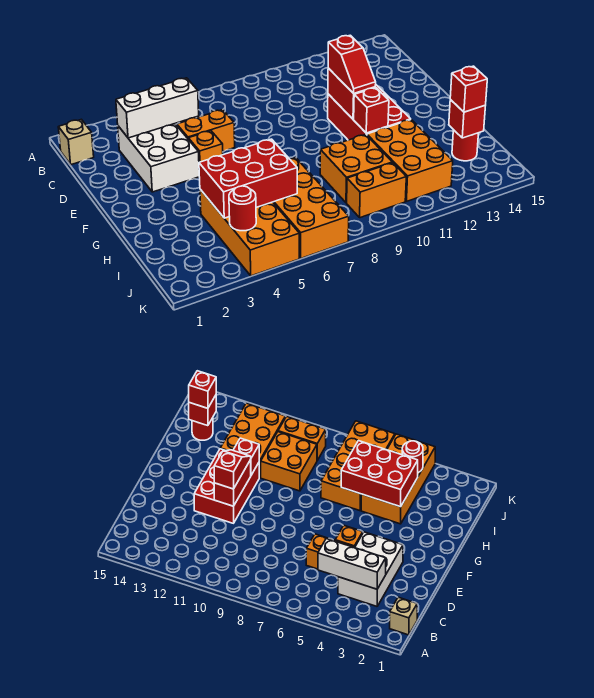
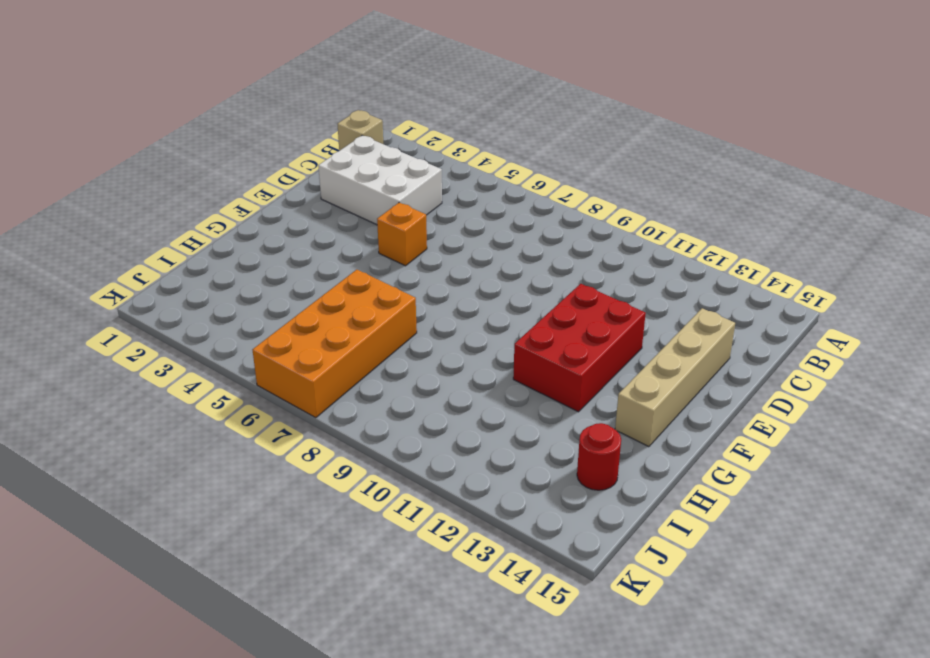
white 2x3 brick [318,135,442,225] -> white 2x3 brick turned to [118,124,199,192]
tan 1x4 brick [615,308,735,447] -> none
none -> orange 1x2 brick [177,110,235,151]
none -> orange 2x4 brick [200,189,299,276]
none -> orange 2x2 brick [320,135,392,203]

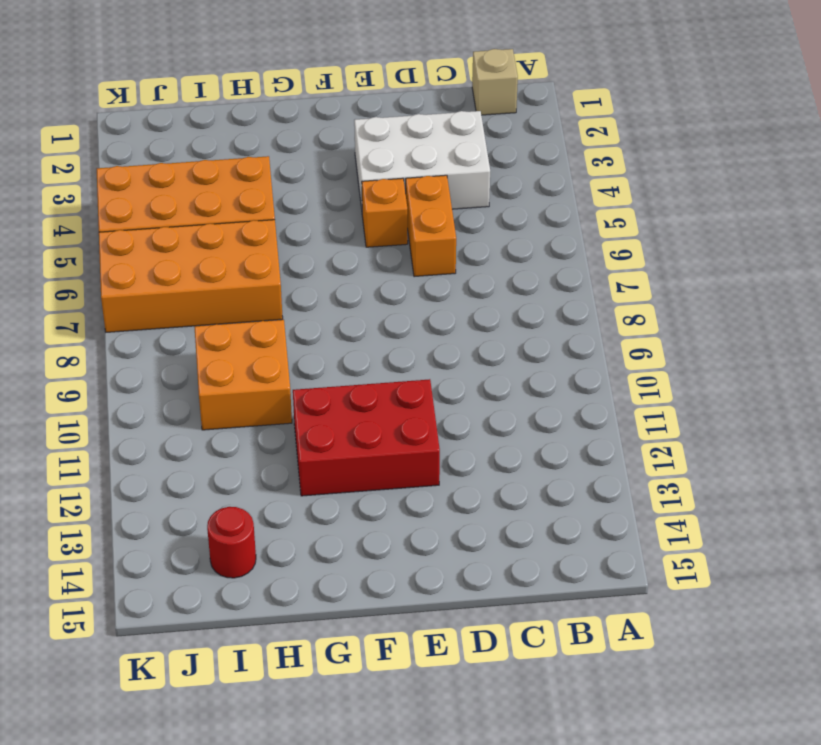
none -> orange 2x3 brick [367,120,453,201]
none -> orange 1x2 brick [347,163,406,218]
none -> white 1x3 brick [116,78,199,138]

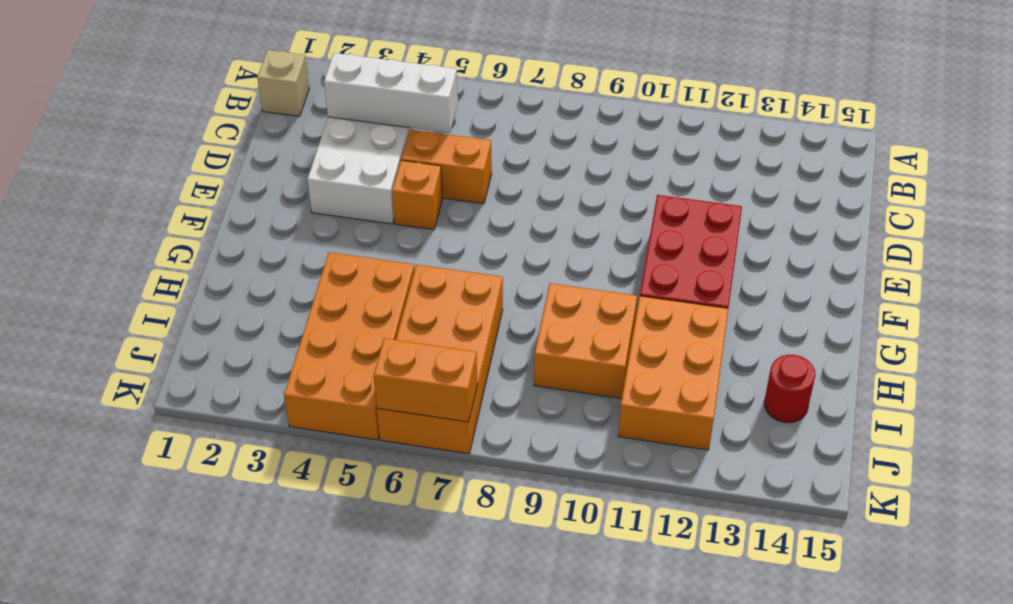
orange 1x2 brick [374,338,477,422] -> orange 1x2 brick moved to [347,163,406,218]
none -> red 1x2 brick [328,68,375,119]
none -> red 1x1 brick [354,88,389,133]
none -> red 2x3 brick [199,139,297,218]

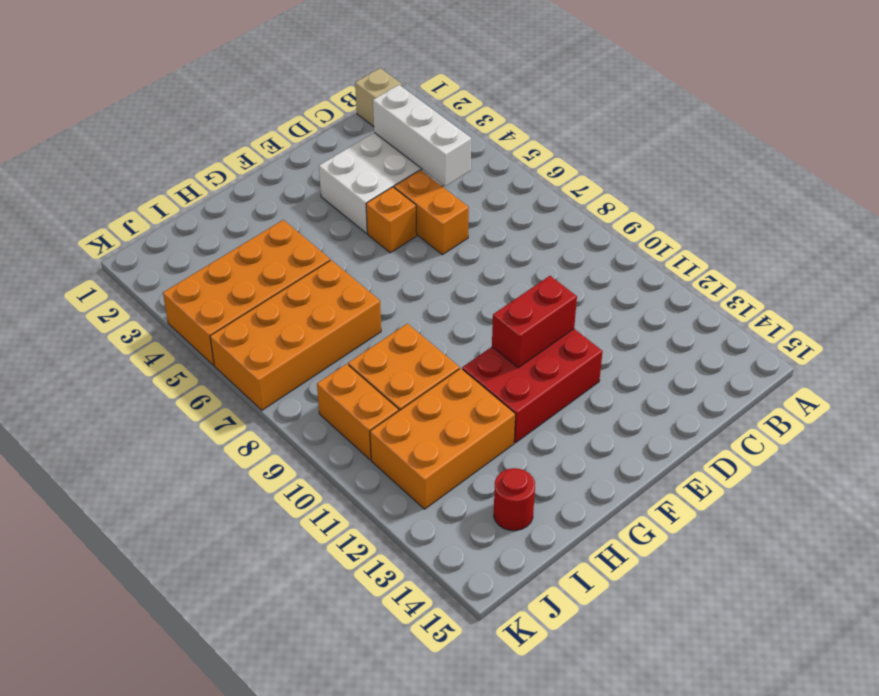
none -> red 1x1 brick [354,88,389,133]
none -> red 2x3 brick [199,139,297,218]
none -> red 1x1 brick [449,100,486,138]

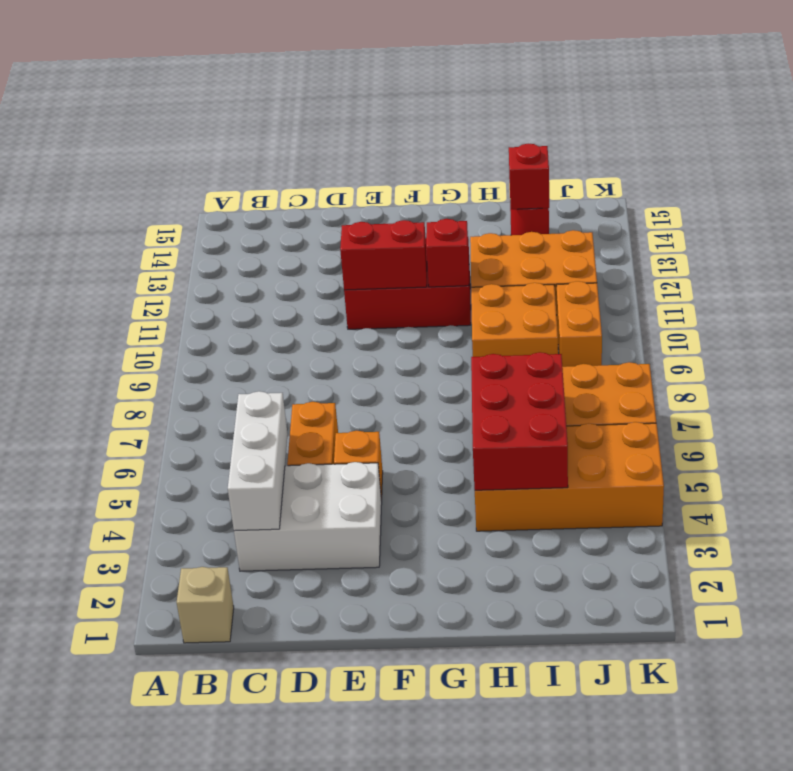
none -> red 1x1 round brick [229,186,256,231]
none -> red 1x2 slope [328,35,376,93]
none -> red 1x1 brick [450,66,487,112]

